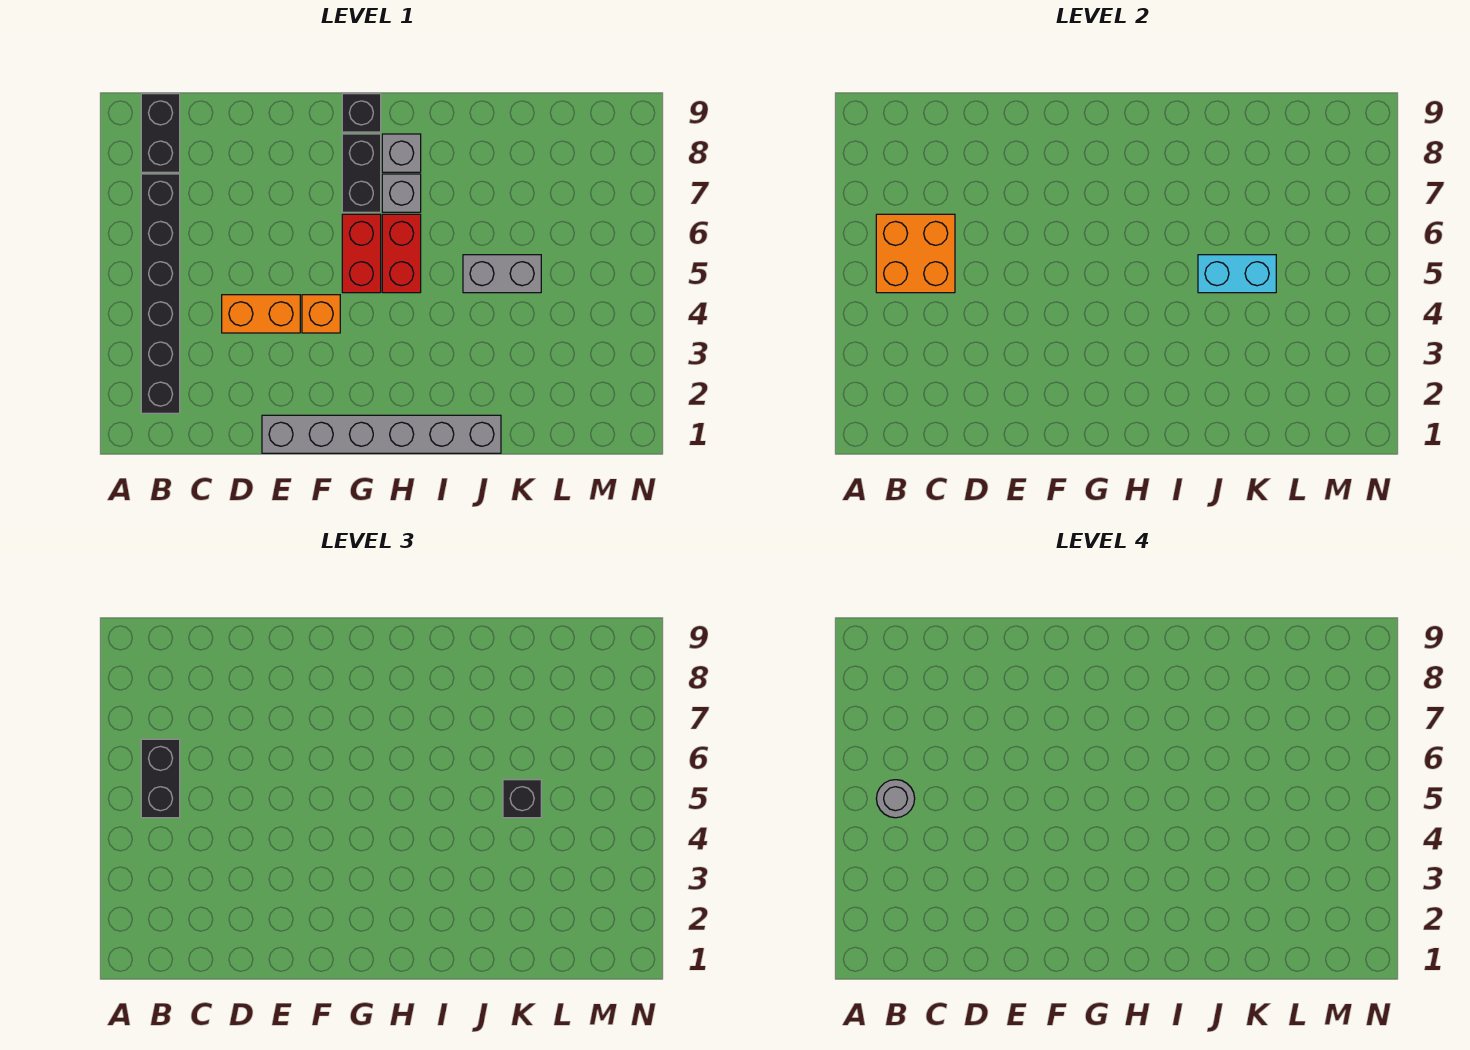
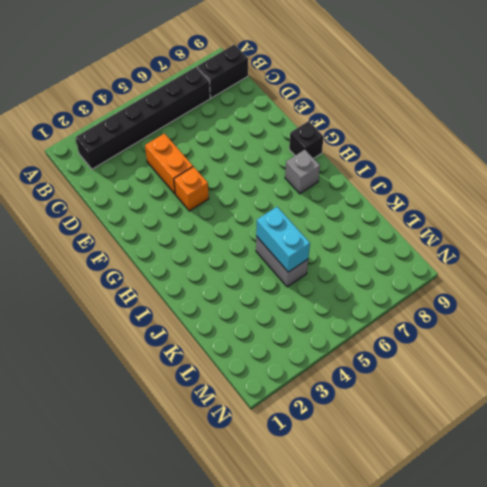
none -> grey 1x6 brick [262,415,501,453]
none -> red 1x2 brick [342,214,381,293]
none -> black 1x2 brick [342,134,381,212]

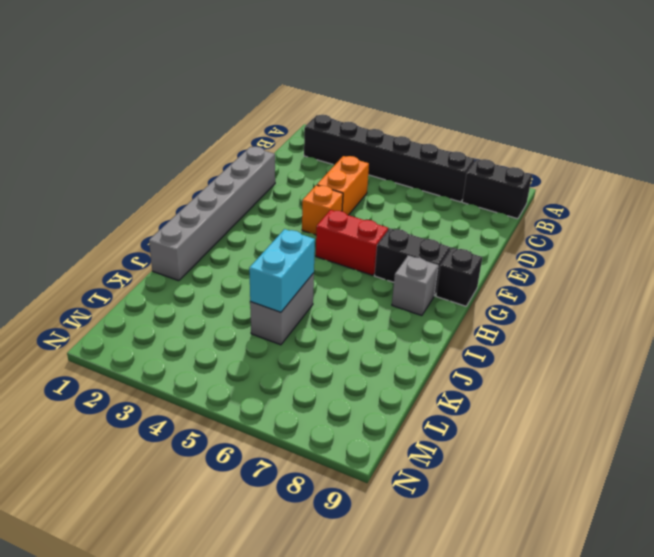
none -> red 1x2 brick [382,214,421,293]
none -> grey 1x1 brick [382,174,421,212]
none -> orange 2x2 brick [876,214,955,293]

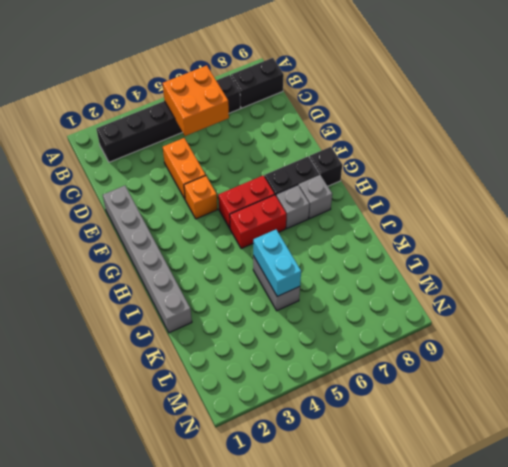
none -> black 1x2 brick [141,739,180,818]
none -> black 1x1 brick [503,780,541,818]
none -> grey 1x1 round brick [876,780,915,818]

